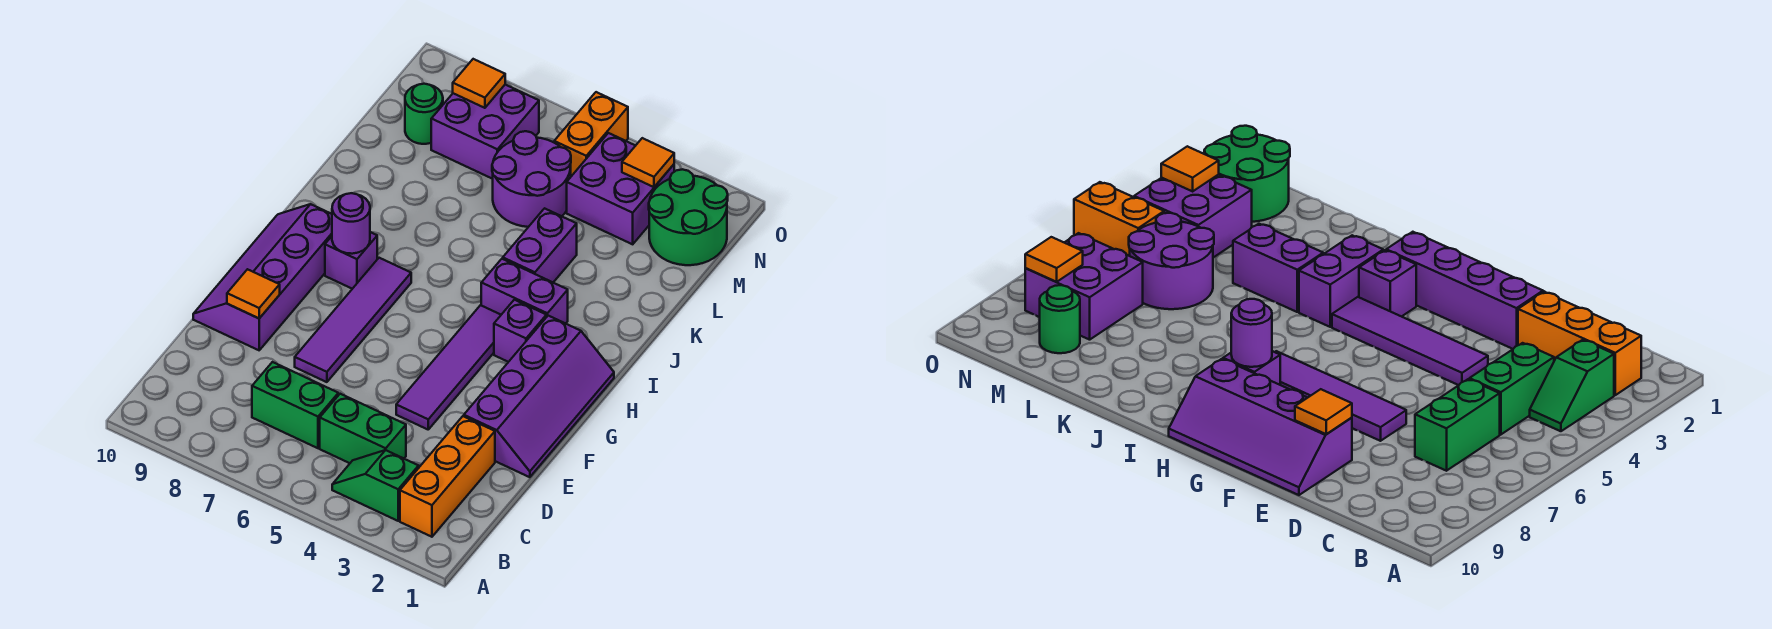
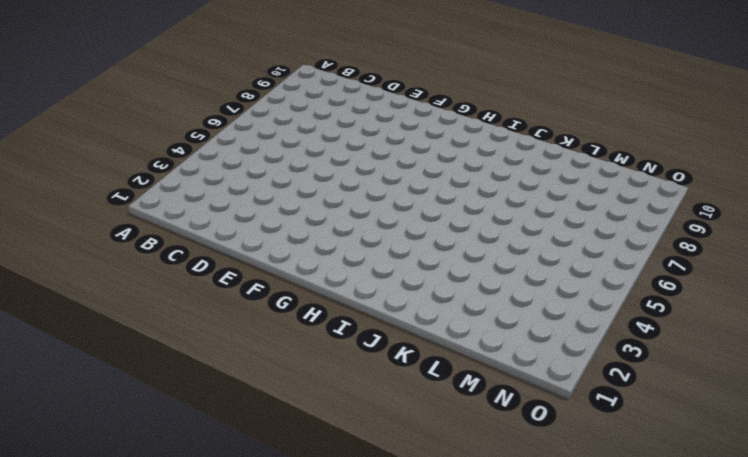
none -> orange 1x3 brick [400,416,495,537]
none -> green 1x2 slope [332,450,419,521]
none -> green 1x2 brick [320,394,406,463]

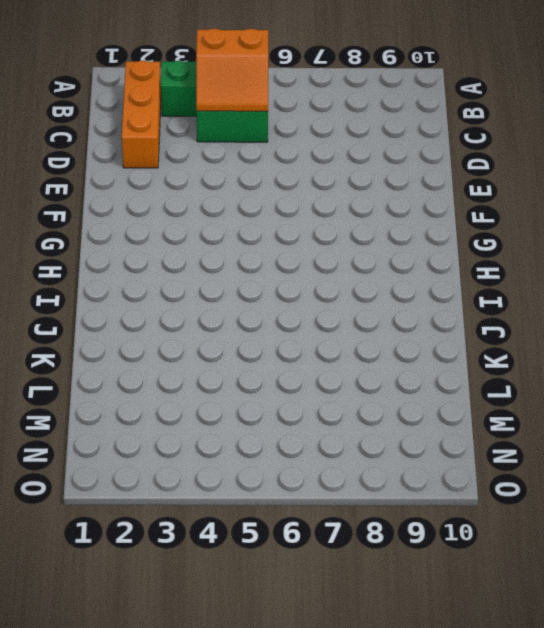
orange 2x2 slope [196,29,268,111] -> none
none -> green 1x2 brick [252,362,338,448]
none -> purple 2x4 slope [464,316,614,477]
none -> purple 1x4 tile [396,305,501,429]

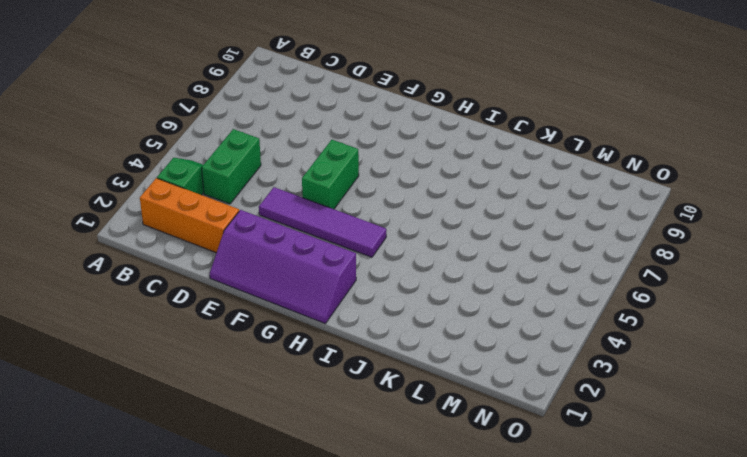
green 1x2 brick [302,140,359,209] -> green 1x2 brick moved to [252,362,338,448]
none -> purple 1x4 tile [295,258,411,382]
none -> purple 2x4 slope [193,204,332,350]
none -> purple 1x1 brick [494,300,546,362]

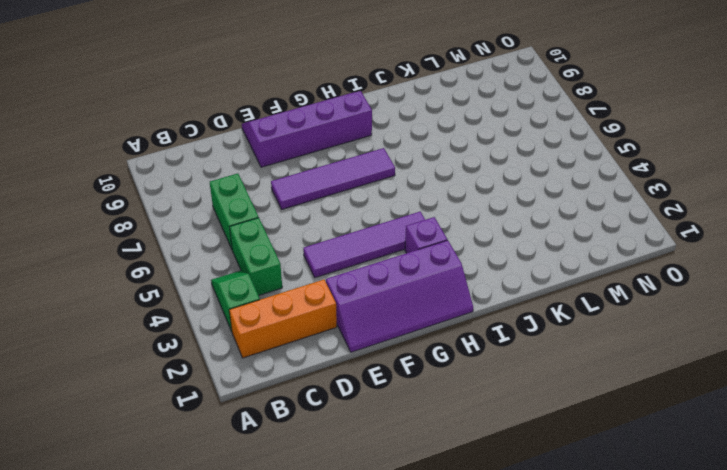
none -> purple 1x1 brick [325,232,377,289]
none -> purple 1x2 brick [481,259,568,324]
none -> purple 1x2 brick [503,208,577,282]

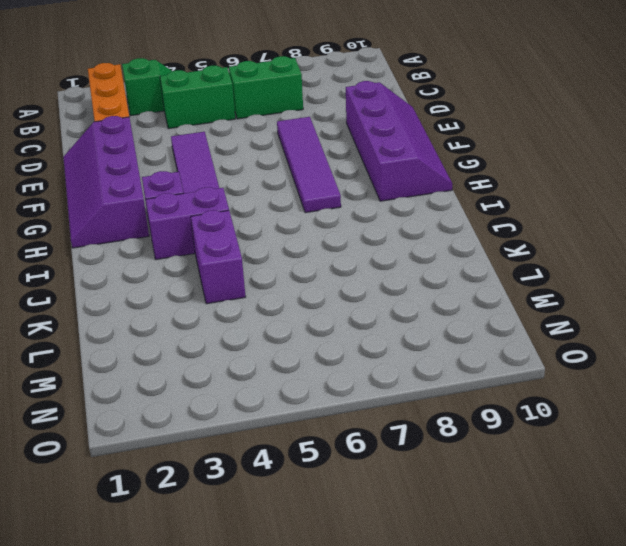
none -> purple 1x1 brick [325,232,377,289]
none -> purple 2x2 round brick [492,131,571,227]
none -> green 2x2 round brick [649,169,728,265]

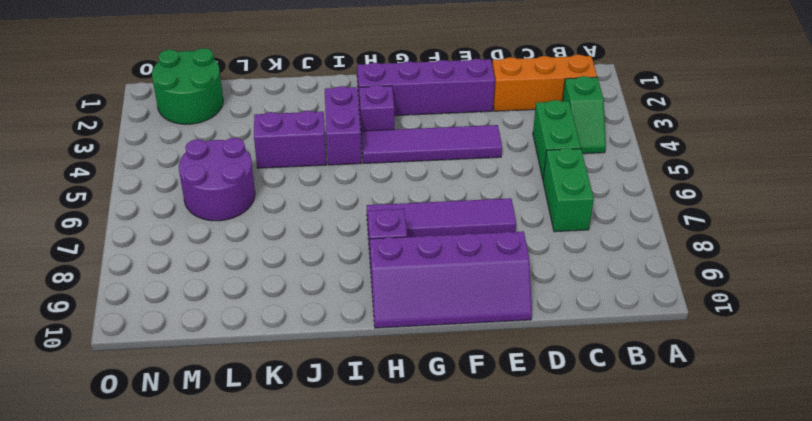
none -> purple 2x2 brick [567,133,674,244]
none -> purple 2x2 brick [431,85,539,179]
none -> green 1x1 round brick [405,84,443,144]

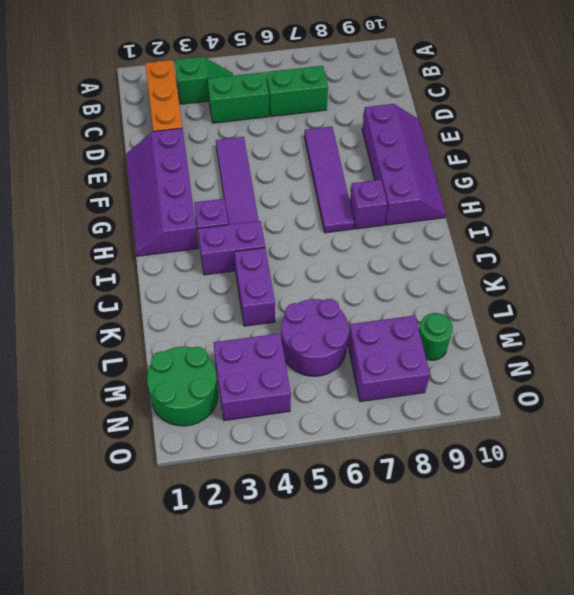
none -> orange 1x2 brick [554,92,628,176]
none -> orange 1x1 tile [227,269,280,318]
none -> purple 1x1 round brick [332,193,370,254]

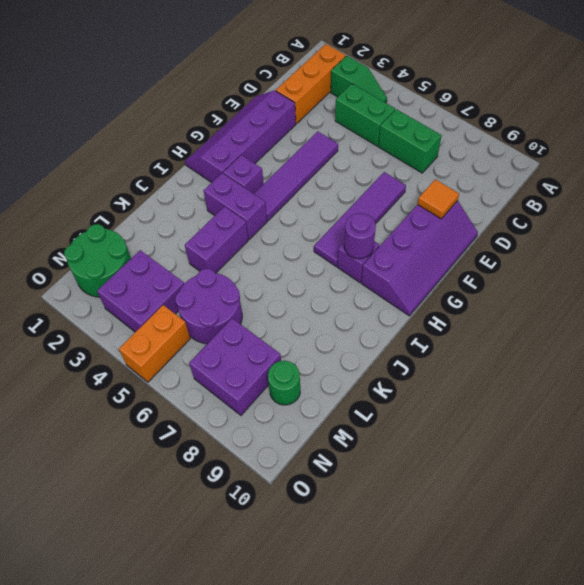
none -> orange 1x1 tile [622,138,674,187]
none -> orange 1x1 tile [453,59,505,108]

